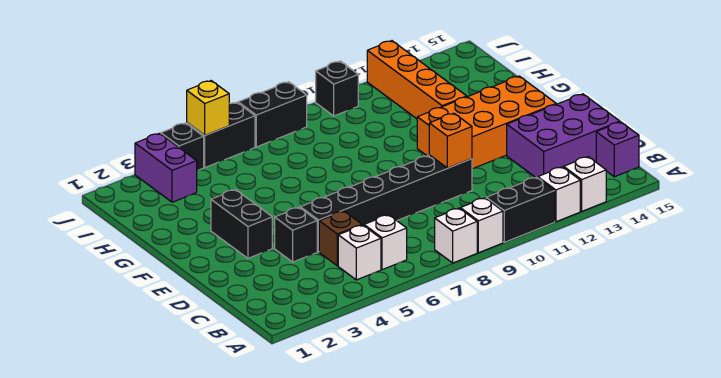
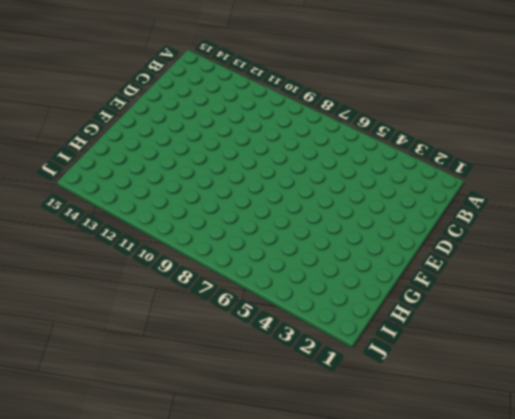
none -> white 1x1 brick [435,208,477,263]
none -> white 1x1 brick [460,198,503,253]
none -> black 1x2 brick [486,177,555,242]

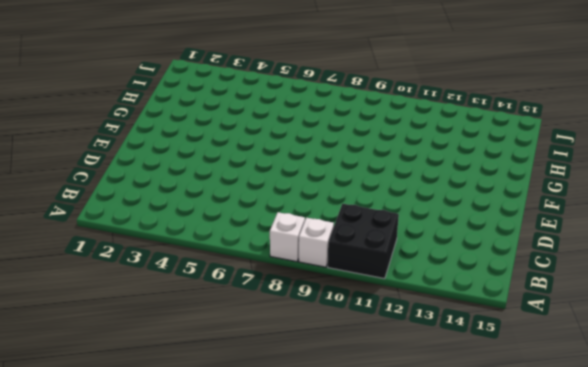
black 2x2 brick [328,204,399,279] -> black 1x2 brick [486,177,555,242]
none -> white 1x1 brick [538,167,580,222]
none -> white 1x1 brick [564,157,606,211]
none -> white 1x1 brick [338,225,381,280]

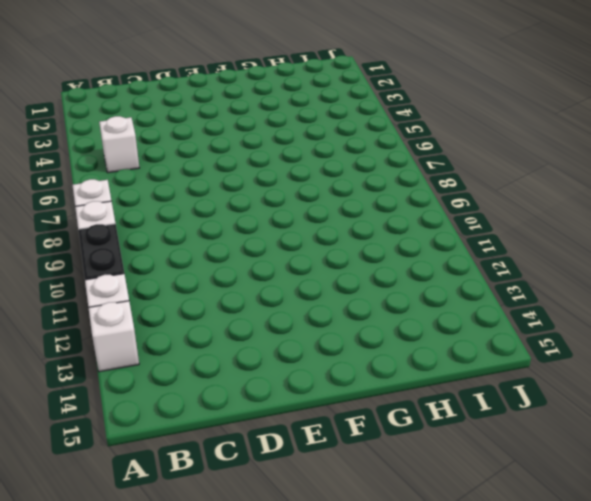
none -> white 1x1 brick [364,215,407,270]
none -> purple 1x1 brick [596,122,639,177]
none -> brown 1x1 brick [319,211,362,266]

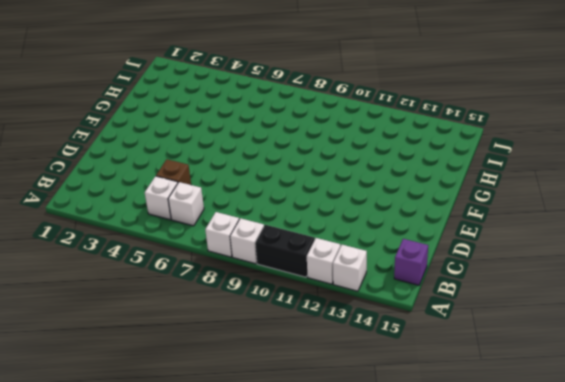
none -> purple 2x3 brick [507,94,620,178]
none -> black 1x1 brick [275,207,317,262]
none -> black 1x6 brick [300,155,472,252]

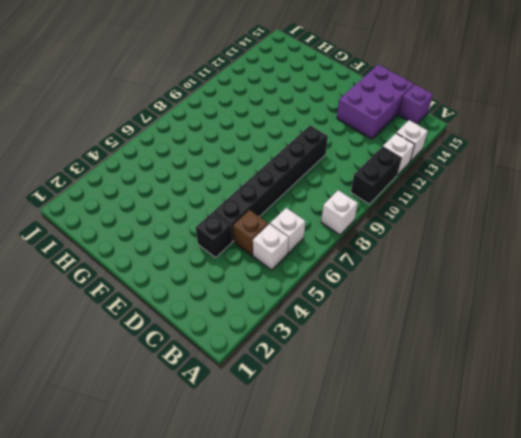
none -> white 1x1 brick [460,198,503,253]
none -> black 1x2 brick [211,190,272,258]
none -> orange 2x4 brick [417,76,556,169]

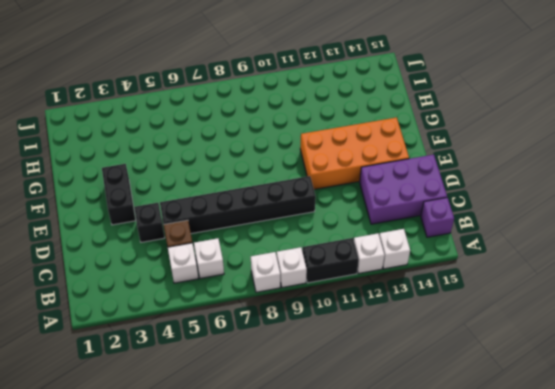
none -> orange 1x4 brick [367,41,467,119]
none -> purple 1x2 brick [135,133,197,202]
none -> black 1x1 brick [161,123,204,170]

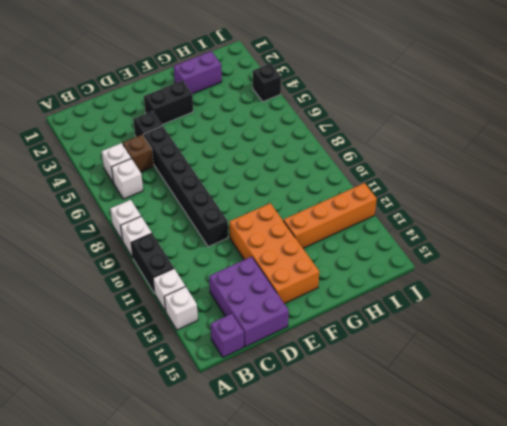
purple 1x2 brick [174,51,222,94] -> purple 1x2 brick moved to [135,133,197,202]
none -> black 1x2 brick [187,103,255,167]
none -> black 1x2 brick [238,82,307,147]
none -> black 1x1 brick [316,61,358,116]

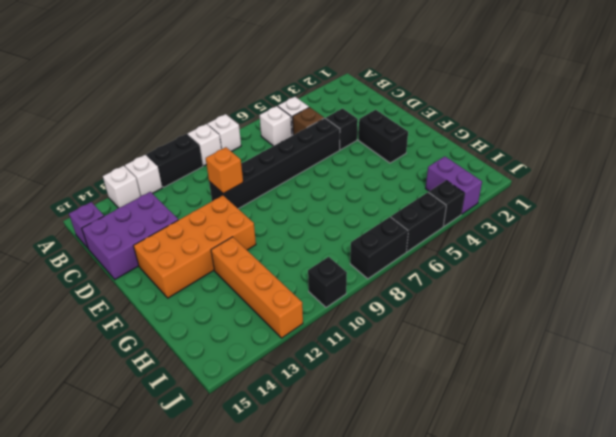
none -> yellow 1x1 brick [187,81,229,135]

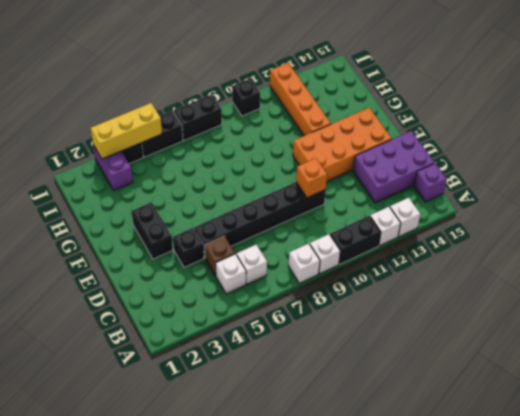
yellow 1x3 brick [91,103,162,159] -> yellow 1x1 brick [187,81,229,135]

